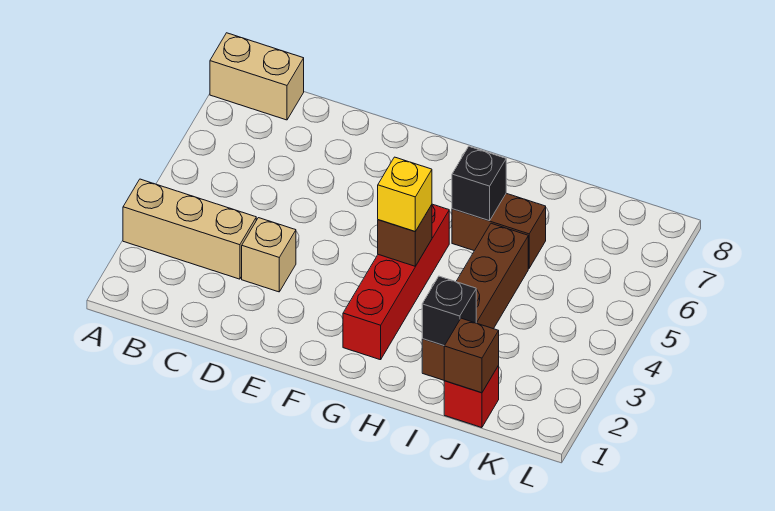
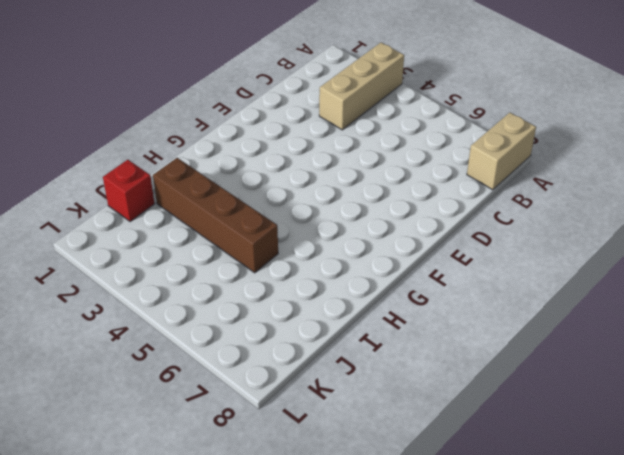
none -> tan 1x1 brick [242,218,296,292]
none -> red 1x4 brick [343,204,449,360]
none -> brown 1x2 brick [452,193,546,268]

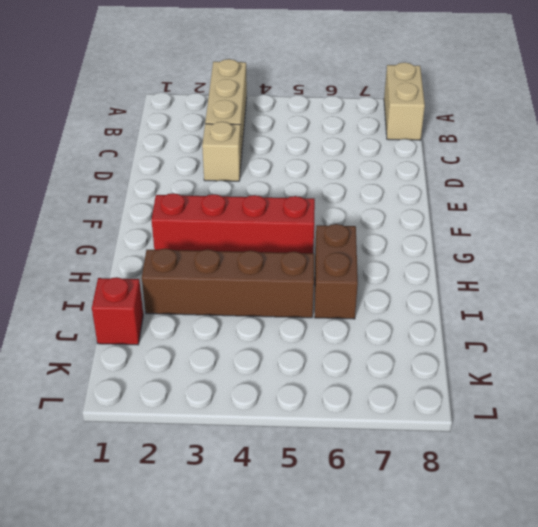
none -> brown 1x1 brick [378,205,432,266]
none -> black 1x1 brick [452,147,506,221]
none -> black 1x1 brick [422,276,476,346]

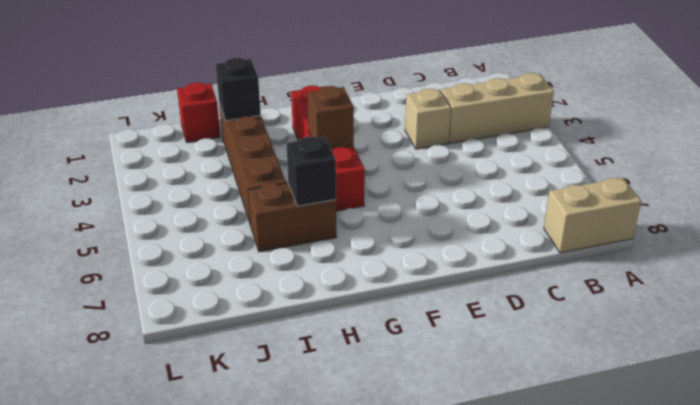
none -> brown 1x1 brick [444,318,499,393]
none -> yellow 1x1 brick [378,157,432,231]

